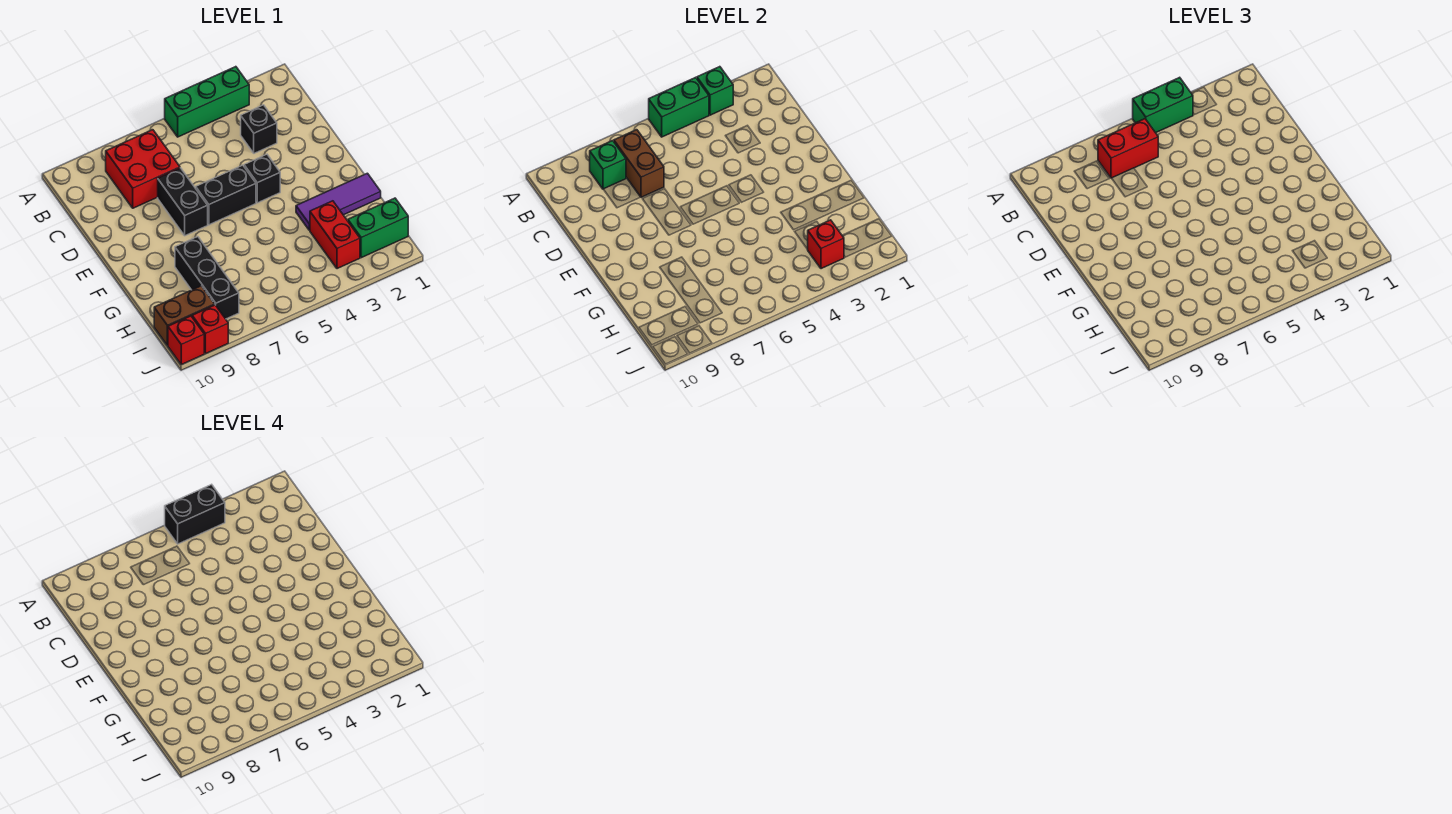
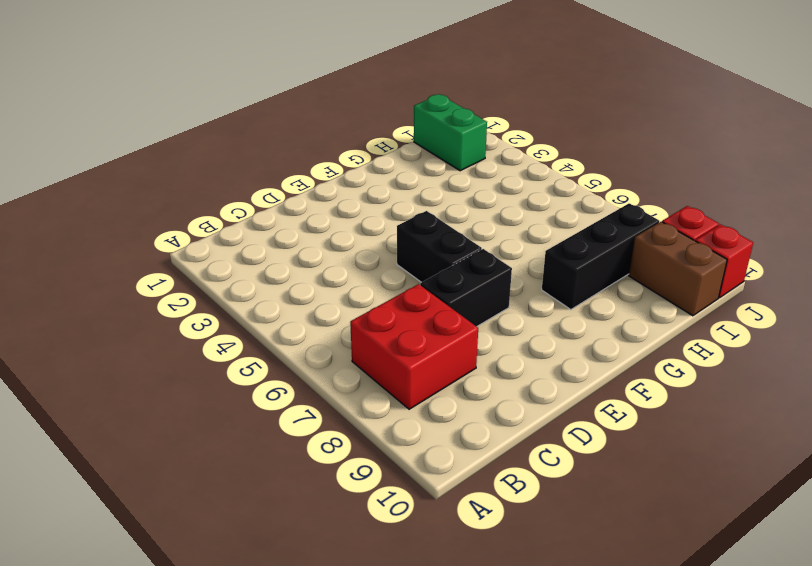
none -> green 1x3 brick [165,67,249,137]
none -> black 1x1 brick [241,105,277,153]
none -> black 1x1 brick [244,154,280,203]

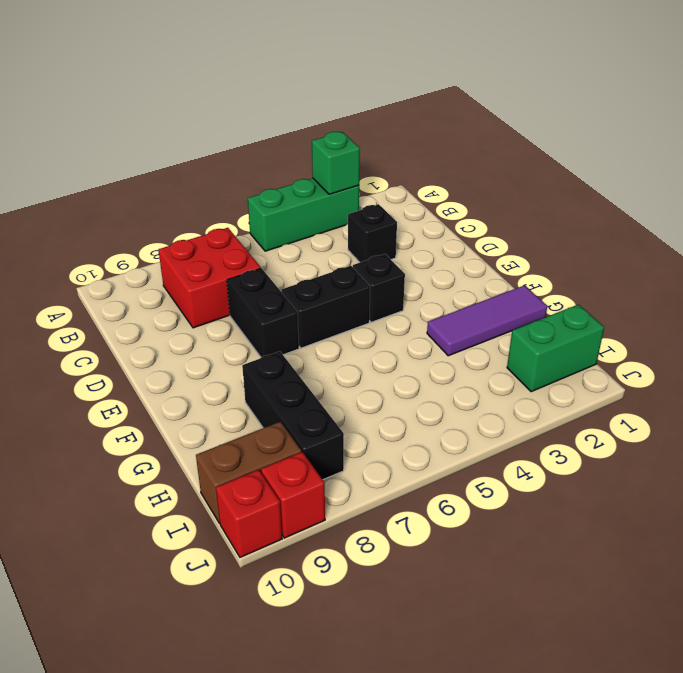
none -> red 1x2 brick [310,201,360,269]
none -> green 1x2 brick [649,77,709,137]
none -> brown 1x2 brick [614,130,664,197]

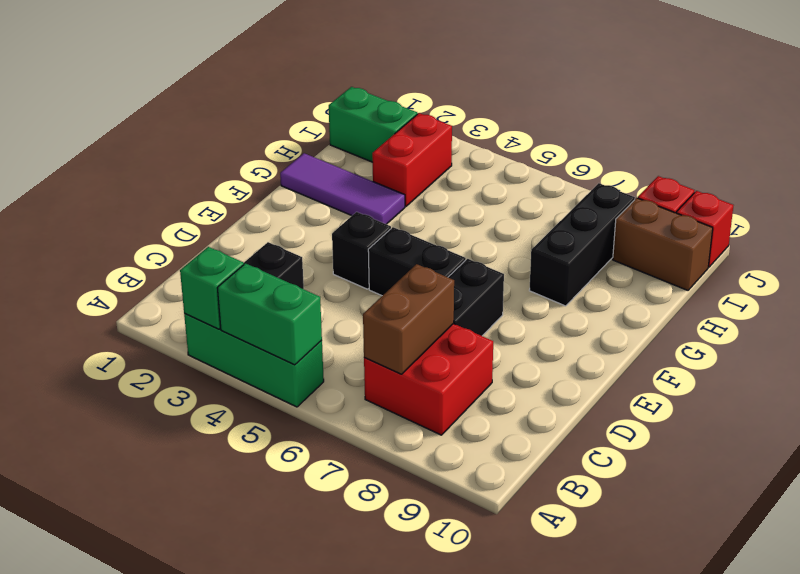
none -> green 1x1 brick [590,141,626,189]
none -> red 1x1 brick [808,220,844,269]
none -> green 1x2 brick [1133,77,1193,133]

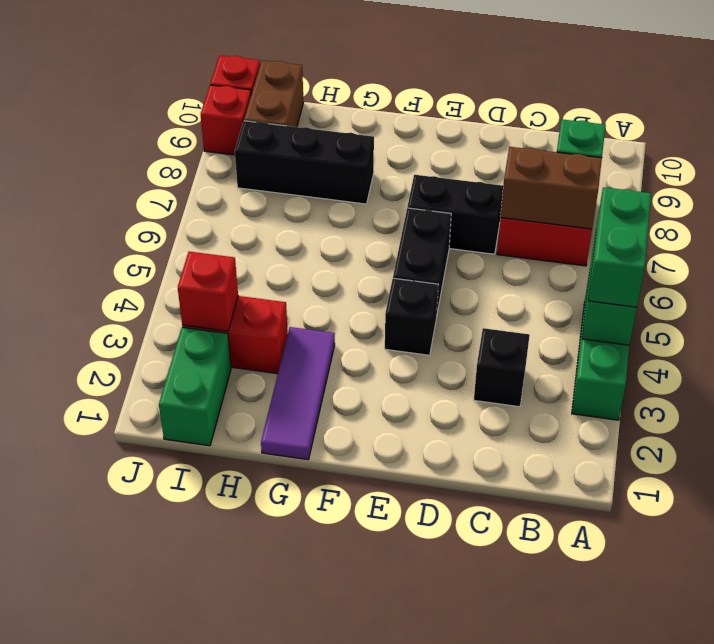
none -> green 1x1 brick [697,67,733,115]
none -> red 1x2 brick [1098,119,1158,178]
none -> black 1x2 brick [165,484,225,544]

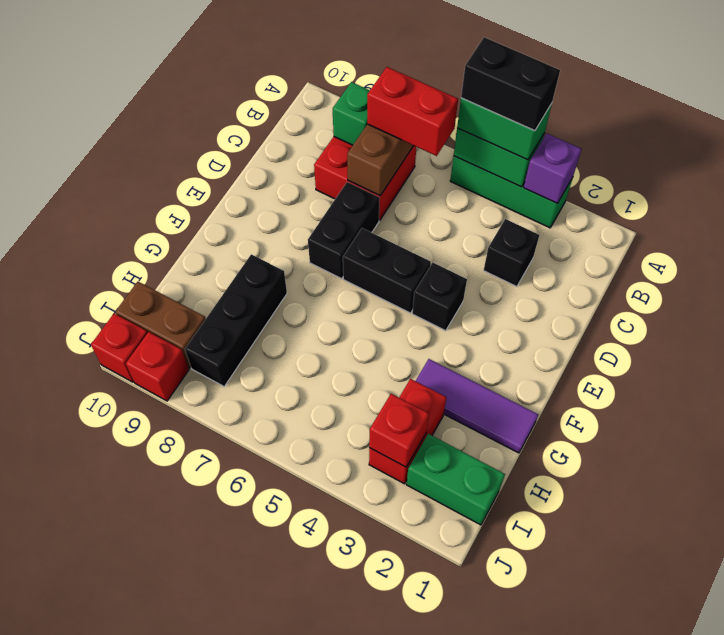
purple 1x1 brick [524,134,581,203] -> green 1x1 brick [697,67,733,115]

